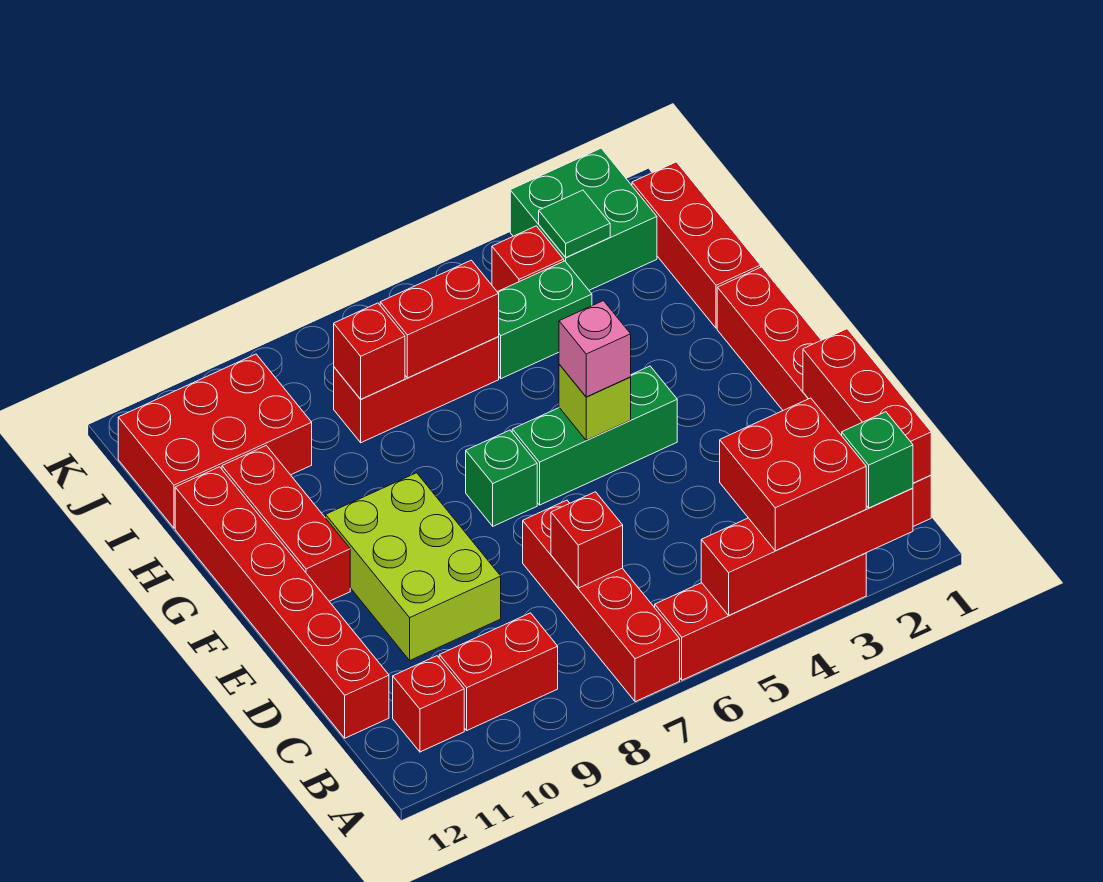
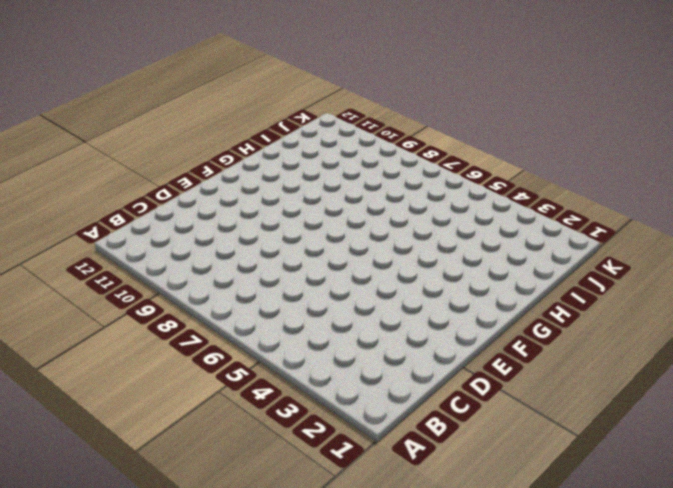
none -> red 1x4 brick [655,553,866,680]
none -> red 1x4 brick [523,500,680,702]
none -> red 1x6 brick [717,267,931,526]

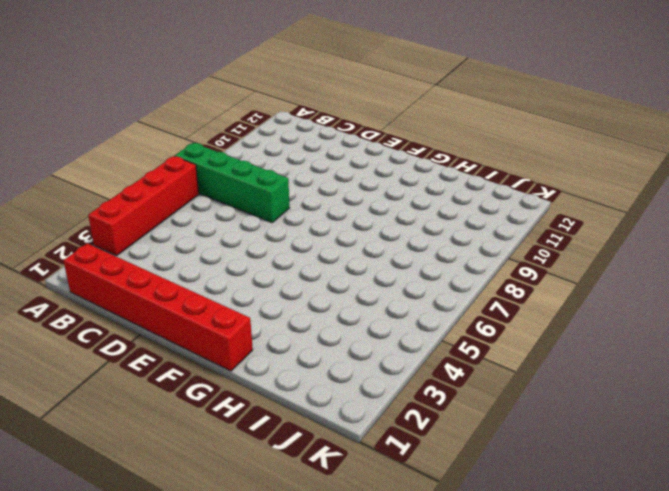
green 1x4 brick [175,143,290,222] -> red 1x4 brick [523,500,680,702]
none -> red 1x2 brick [439,613,558,730]
none -> red 1x1 brick [393,656,464,752]
none -> red 1x6 brick [175,467,389,738]

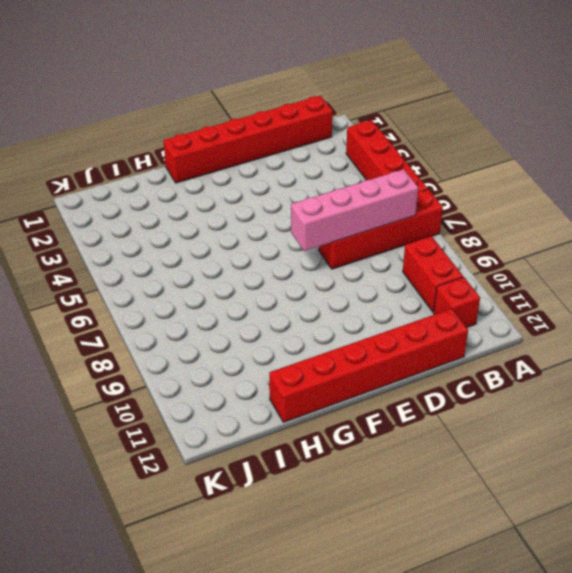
pink 1x4 brick [291,169,418,251] -> red 1x1 brick [551,492,623,588]
none -> lime 2x3 brick [326,473,501,660]
none -> green 1x3 brick [512,366,677,505]
none -> green 1x1 brick [466,430,537,526]

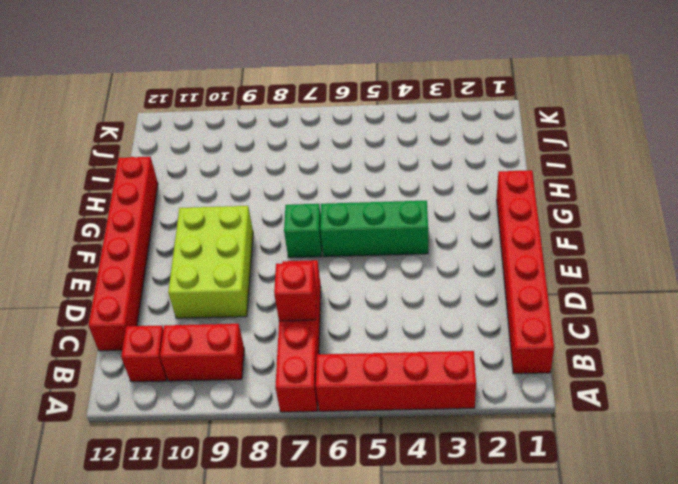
none -> red 1x3 brick [222,446,350,601]
none -> red 1x3 brick [632,162,761,328]
none -> green 1x2 brick [498,261,592,379]

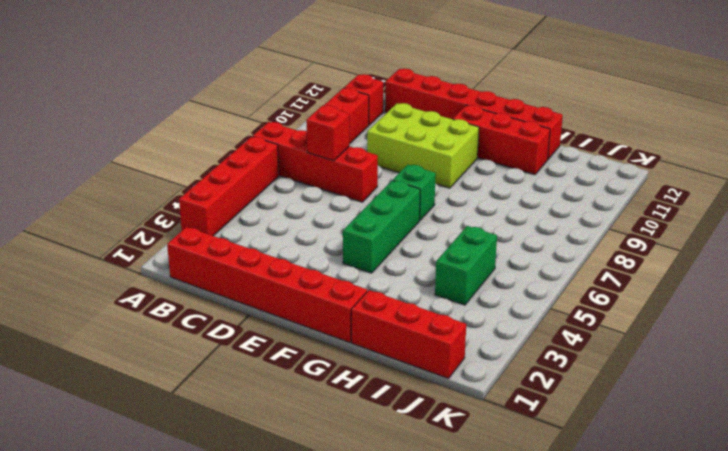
none -> red 1x3 brick [334,337,499,443]
none -> red 2x3 brick [118,354,312,528]
none -> green 2x2 brick [510,148,657,290]

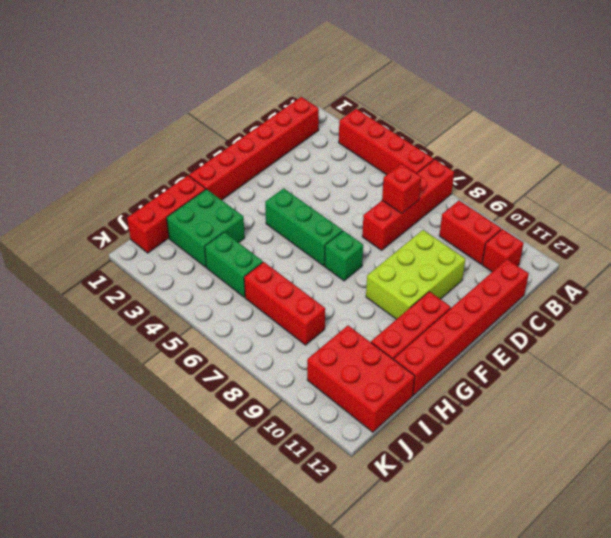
green 2x2 brick [167,189,245,267] -> green 2x2 brick moved to [510,148,657,290]
none -> red 1x1 brick [492,226,564,292]
none -> red 1x4 brick [701,488,913,615]
none -> red 1x3 brick [803,329,931,483]

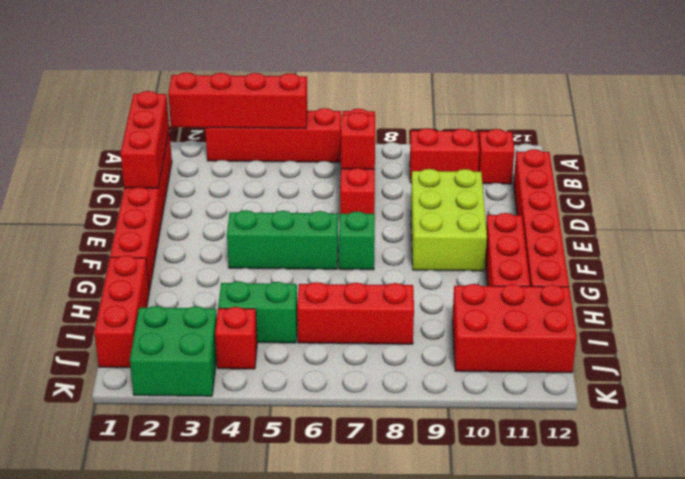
none -> lime 1x1 brick [559,365,631,440]
none -> red 1x2 brick [380,260,499,378]
none -> red 1x1 brick [334,303,405,399]

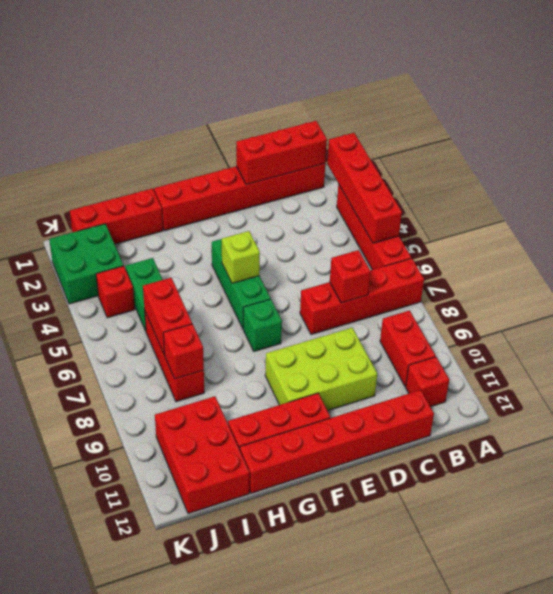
none -> green 1x1 tile [539,190,610,258]
none -> green 1x1 brick [842,412,913,508]
none -> red 2x2 brick [720,398,866,551]

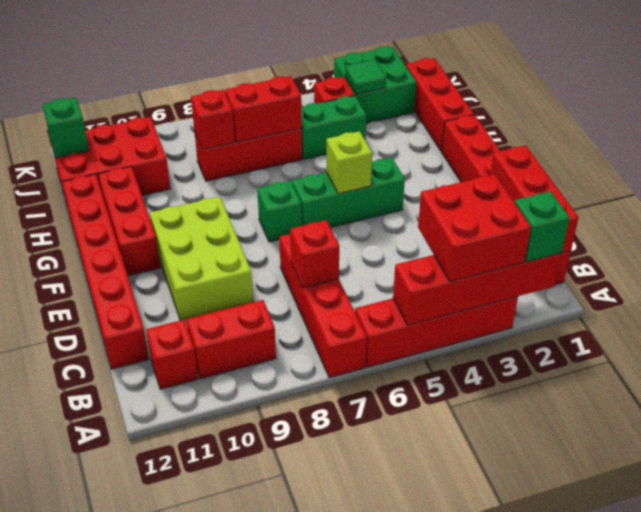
green 1x1 brick [43,98,89,158] -> none
none -> pink 1x1 brick [559,301,631,397]

